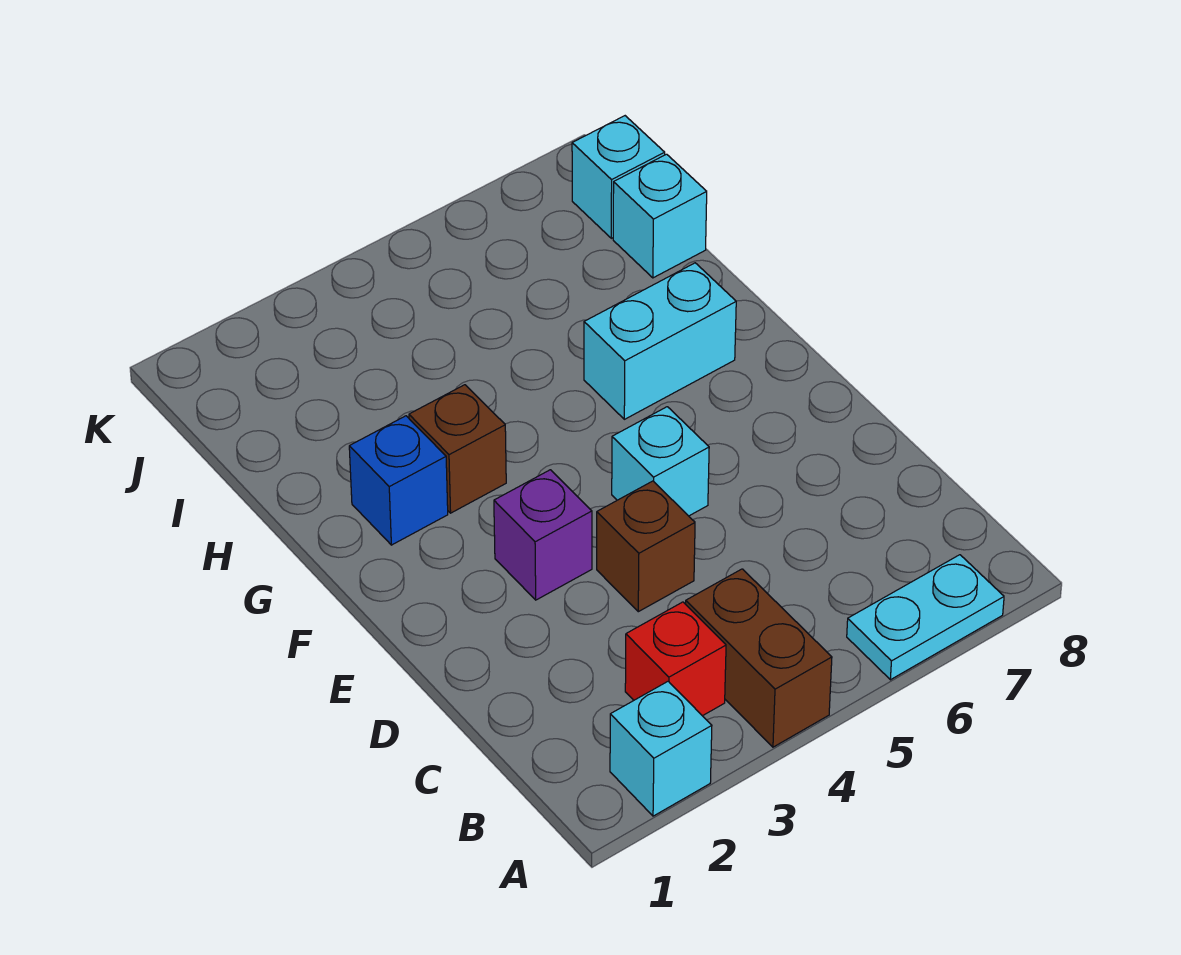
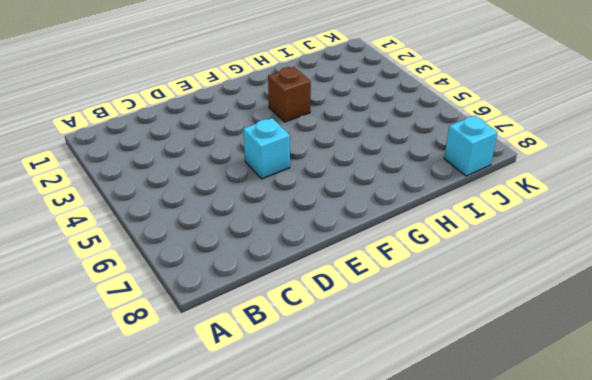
none -> cyan 1x1 brick [610,681,712,816]
none -> brown 1x2 brick [686,569,832,747]
none -> cyan 1x2 plate [847,555,1004,680]

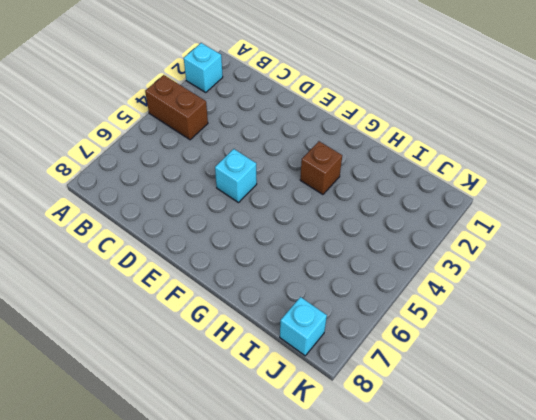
none -> cyan 1x2 plate [847,555,1004,680]
none -> red 1x1 brick [625,602,726,716]
none -> brown 1x1 brick [597,481,695,612]

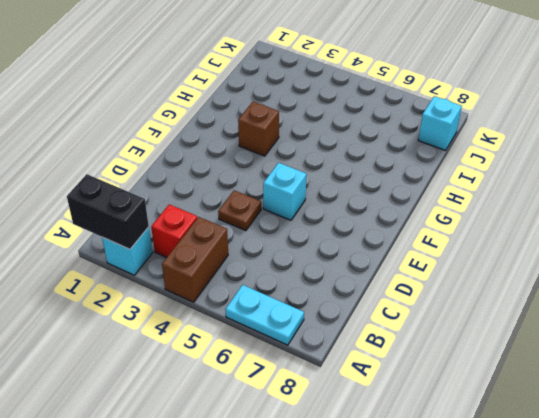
black 1x2 brick [67,174,149,249] -> none
brown 1x1 plate [218,190,261,231] -> brown 1x1 brick [597,481,695,612]
none -> purple 1x1 brick [494,470,592,600]
none -> blue 1x1 brick [349,416,448,545]
none -> cyan 1x2 brick [584,263,736,419]

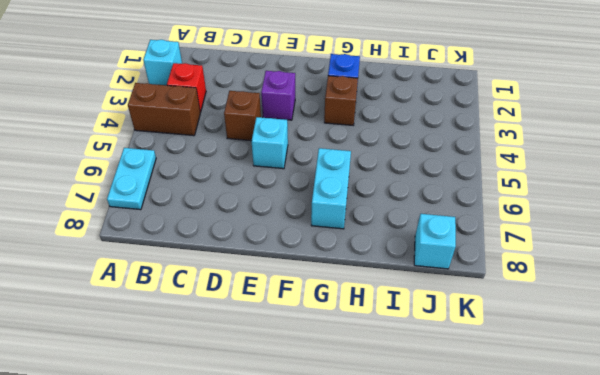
none -> cyan 1x1 brick [613,154,707,278]

